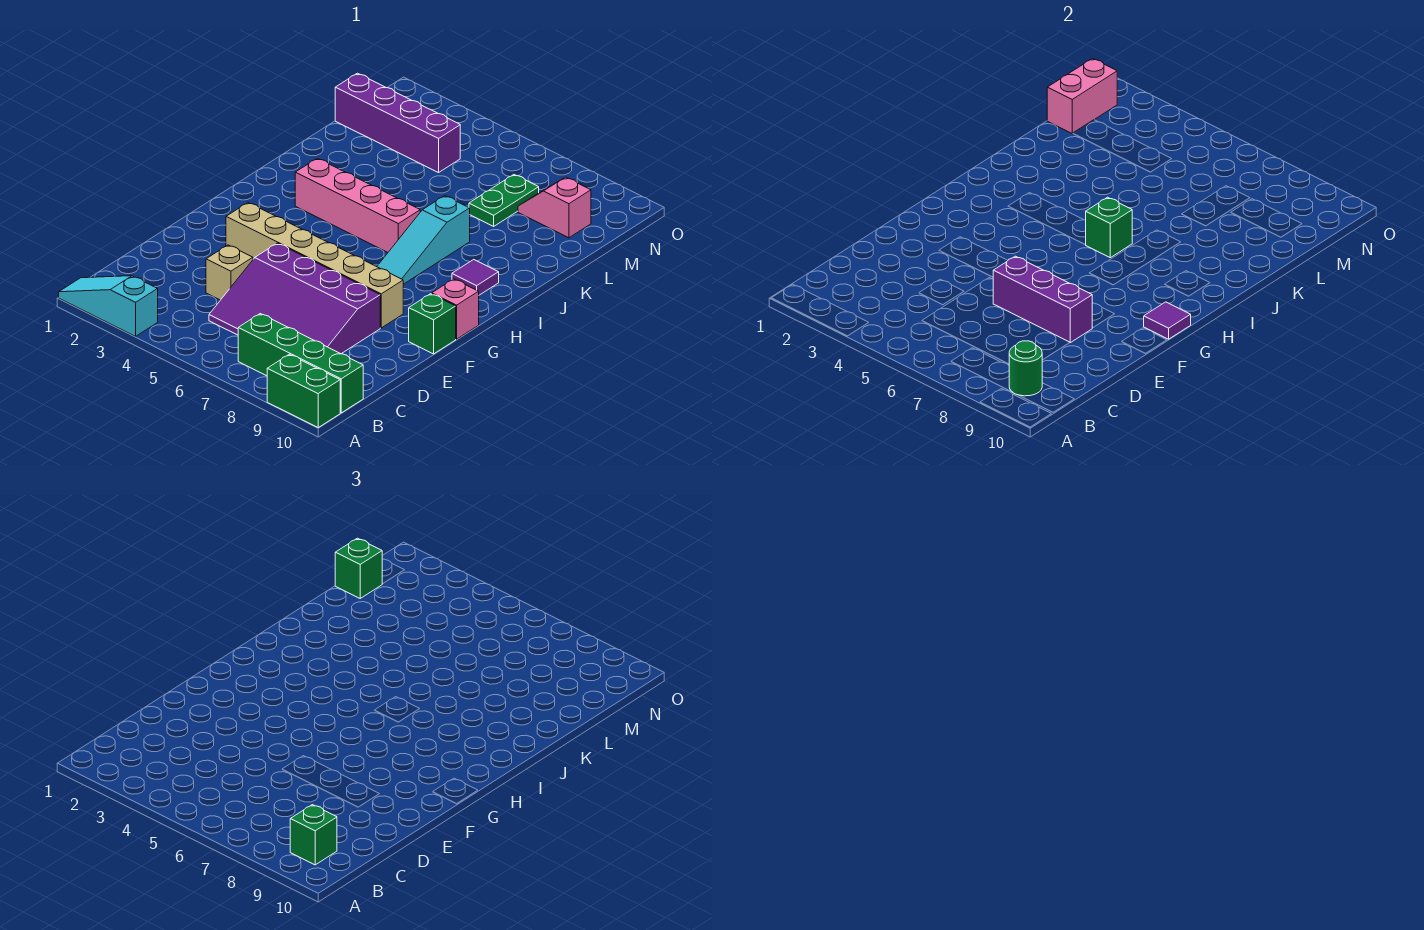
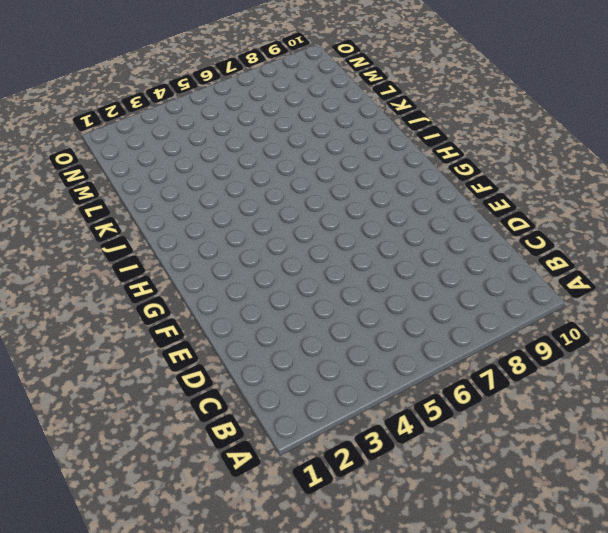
none -> cyan 1x3 slope [59,276,158,336]
none -> green 1x2 brick [267,354,340,427]
none -> green 1x4 brick [238,314,363,413]

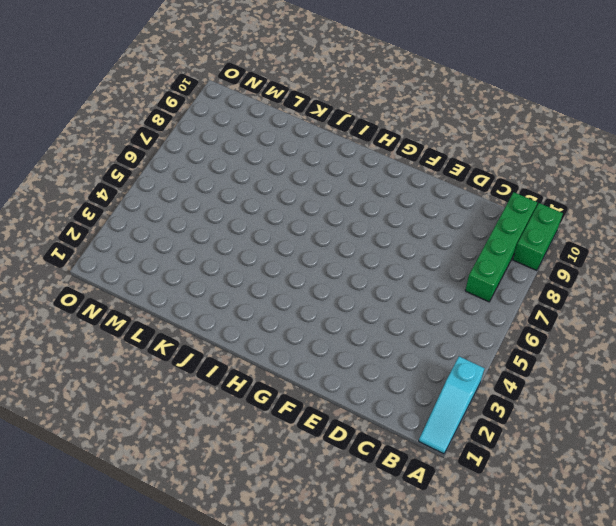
none -> purple 3x4 slope [209,243,380,354]
none -> tan 1x1 brick [206,245,253,300]
none -> tan 1x6 brick [226,203,403,328]

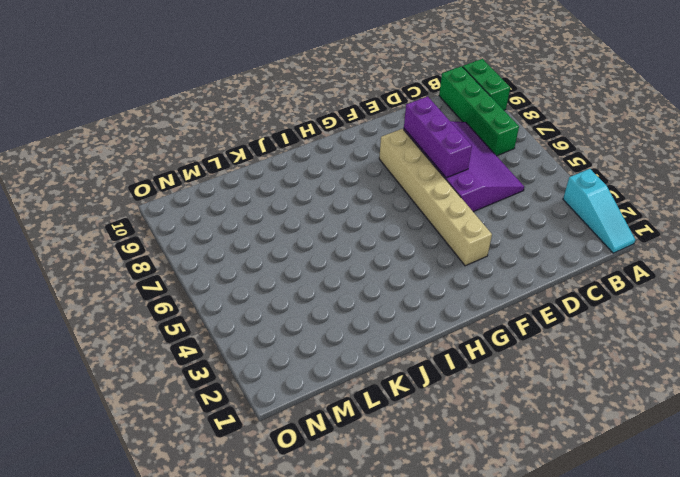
none -> tan 1x1 brick [206,245,253,300]
none -> green 1x1 brick [409,294,456,354]
none -> pink 1x1 brick [432,279,479,339]

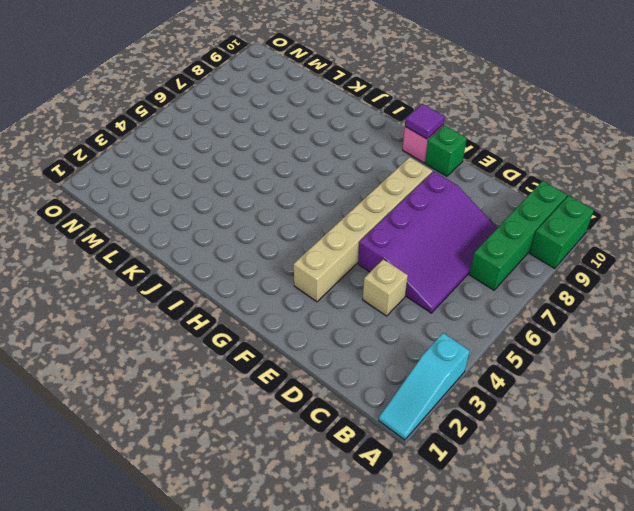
none -> cyan 1x3 slope [377,196,470,284]
none -> pink 1x4 brick [295,158,420,252]
none -> purple 1x1 tile [452,260,499,295]

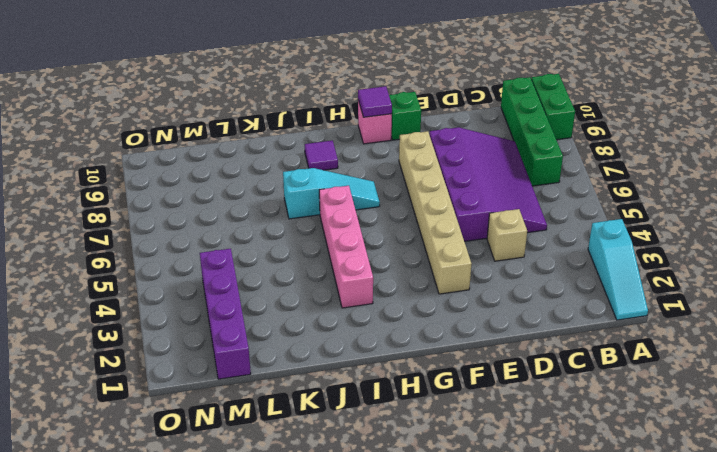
none -> green 1x2 plate [469,175,539,226]
none -> pink 1x2 slope [518,177,591,238]
none -> green 1x1 round brick [1009,341,1042,396]

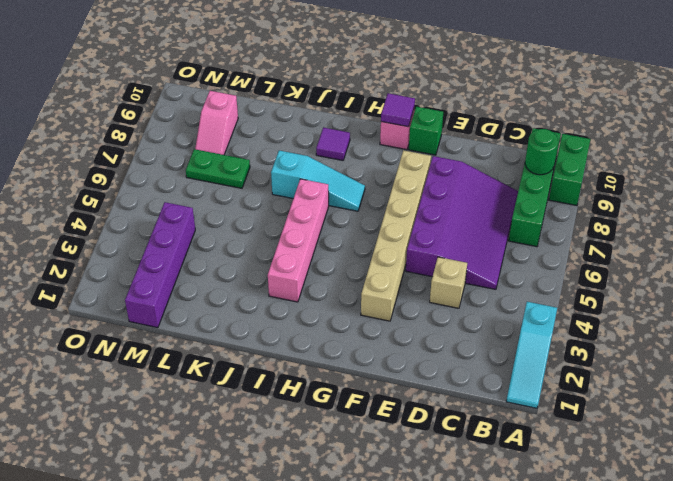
none -> purple 1x3 brick [993,256,1092,343]
none -> green 1x1 brick [1086,197,1132,258]
none -> pink 1x2 brick [1047,59,1117,133]

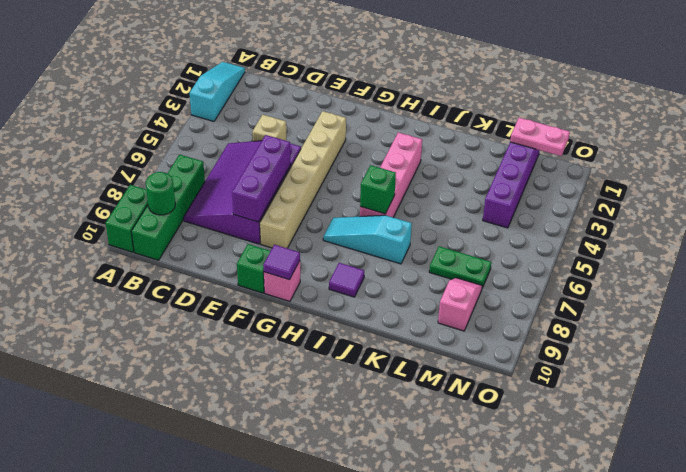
pink 1x2 plate [510,118,570,156] -> pink 1x2 brick [1047,59,1117,133]
none -> green 1x1 brick [290,805,337,865]
none -> green 1x1 brick [335,538,382,598]

